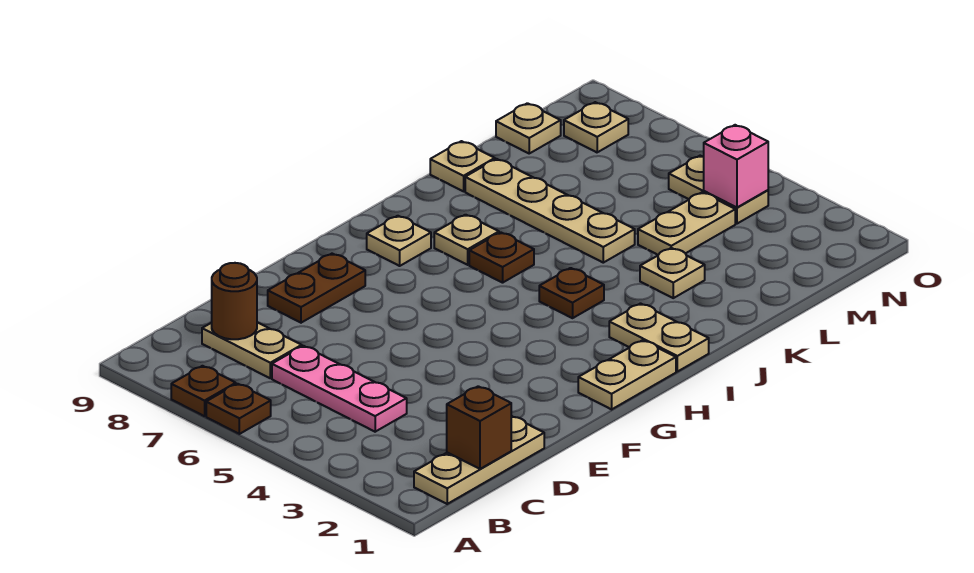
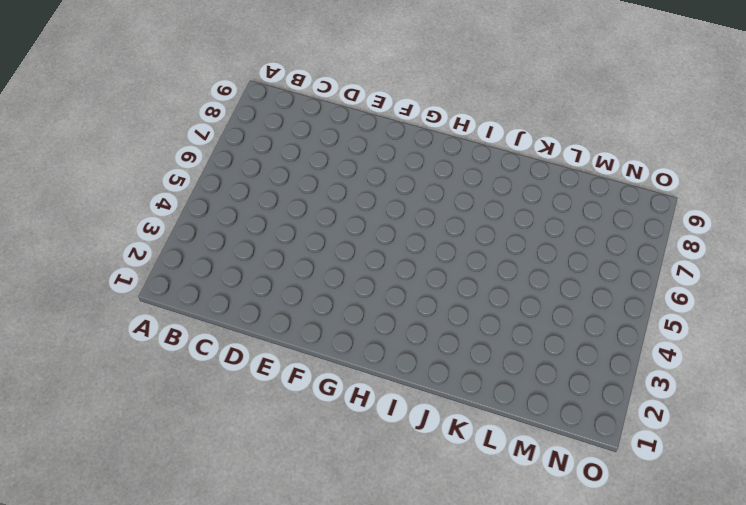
none -> brown 1x1 plate [206,384,271,434]
none -> brown 1x1 plate [171,366,236,416]
none -> tan 1x3 plate [414,416,544,504]

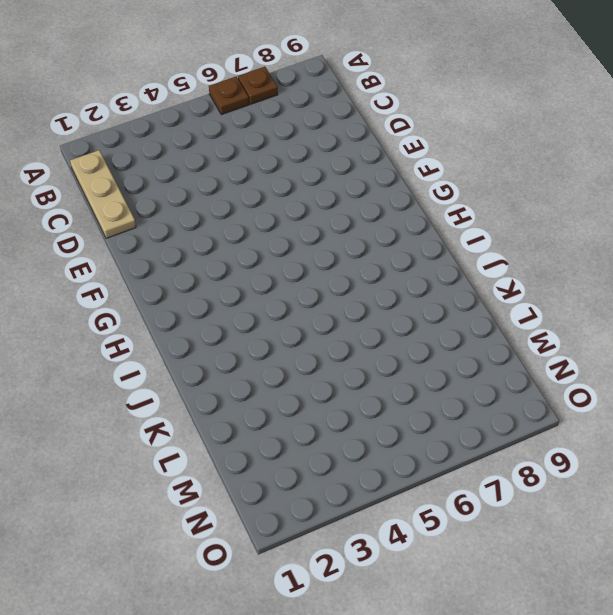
none -> pink 1x3 plate [272,346,407,432]
none -> tan 1x2 plate [202,322,302,378]
none -> brown 1x2 plate [268,254,365,323]

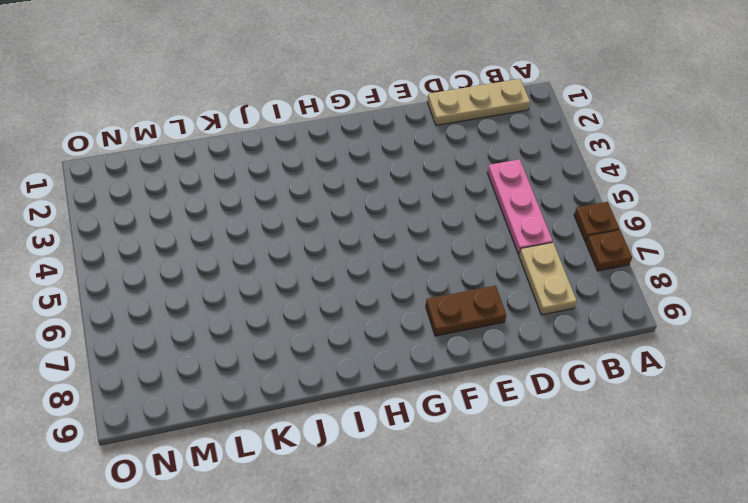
none -> tan 1x2 plate [578,340,676,409]
none -> tan 1x1 plate [367,216,431,266]
none -> tan 1x2 plate [609,304,709,372]

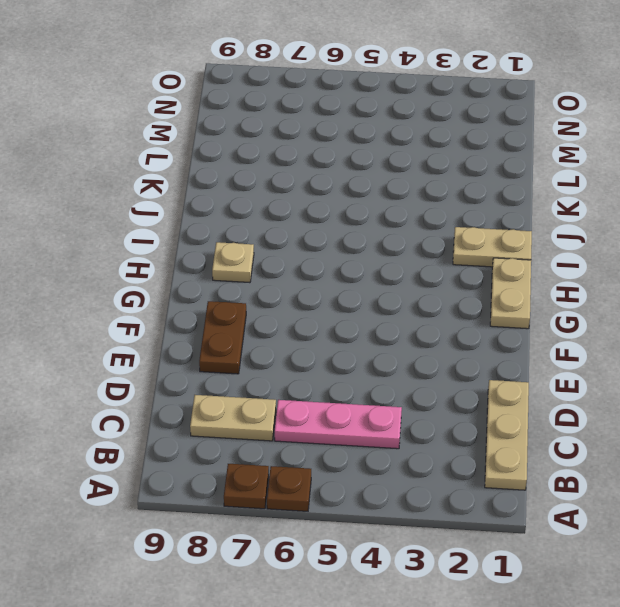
none -> brown 1x1 plate [539,268,604,318]
none -> brown 1x1 plate [469,232,534,283]
none -> tan 1x1 plate [434,215,499,265]

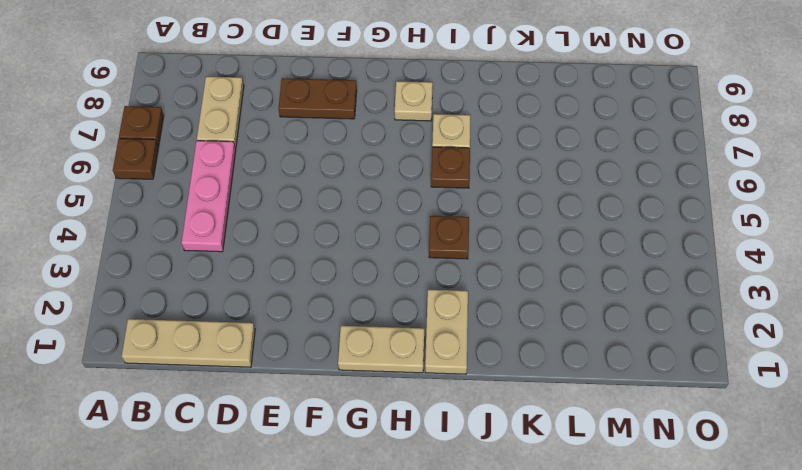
none -> tan 1x1 plate [640,248,705,298]
none -> tan 1x4 plate [465,159,635,263]
none -> tan 1x1 plate [430,141,495,191]

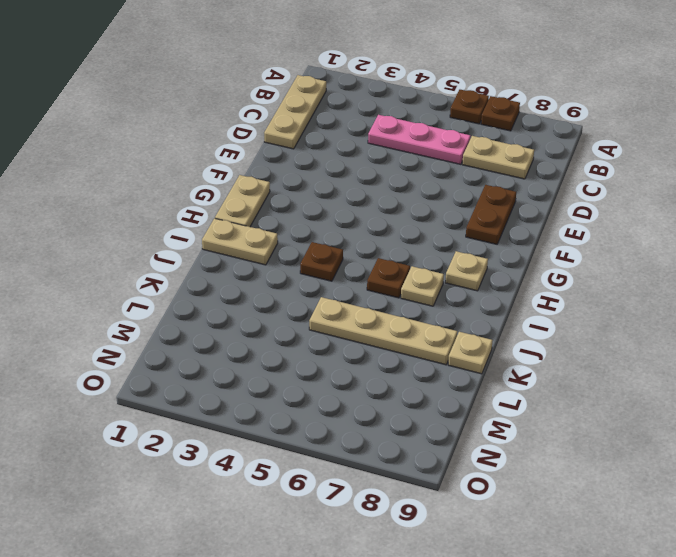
none -> tan 1x1 plate [640,248,705,298]
none -> tan 1x2 plate [638,192,735,255]
none -> tan 1x1 plate [496,103,561,153]

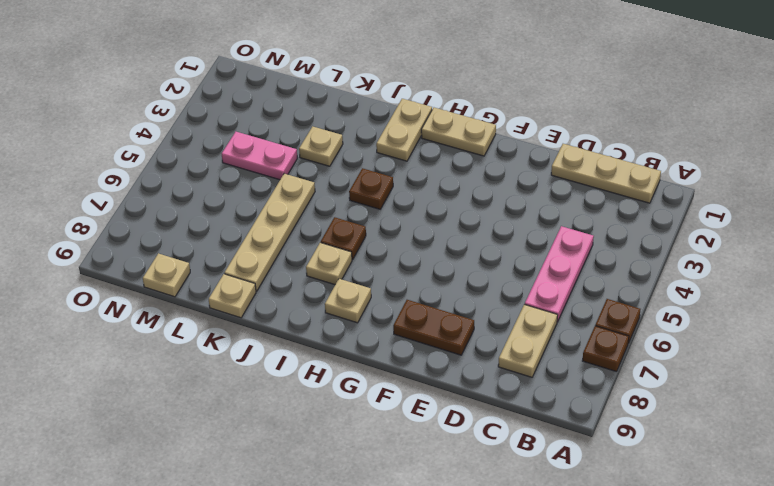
pink 1x2 plate [222,132,297,180] -> tan 1x2 plate [638,192,735,255]
none -> tan 1x2 plate [669,156,768,224]
none -> tan 1x1 plate [564,102,628,152]
none -> brown 1x1 brick [447,386,511,469]

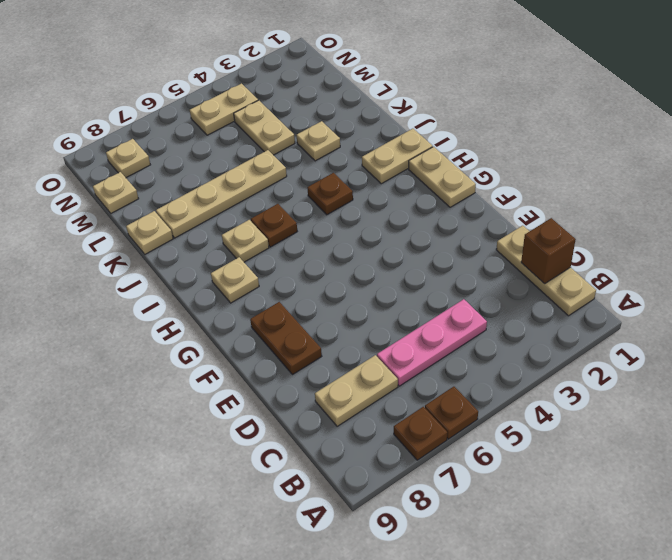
none -> brown 1x1 round brick [212,263,257,339]
none -> pink 1x1 brick [704,125,768,207]

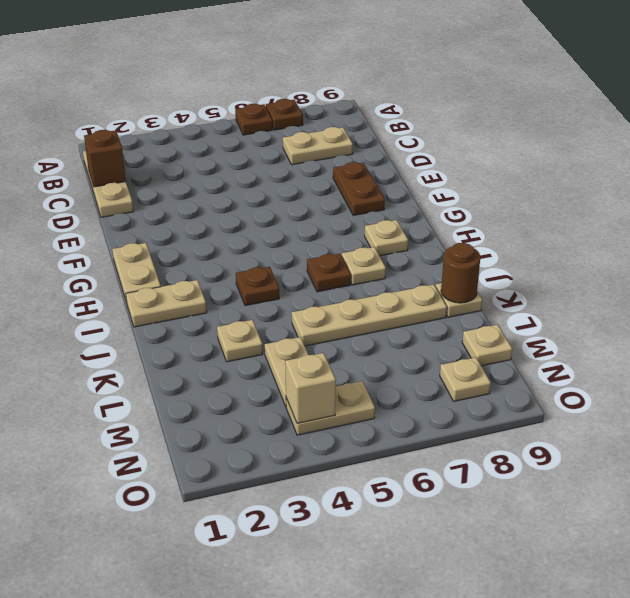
brown 1x1 round brick [441,243,481,303] -> brown 1x1 round brick moved to [212,263,257,339]
tan 1x1 brick [285,353,336,423] -> pink 1x1 brick [704,125,768,207]
none -> pink 1x3 plate [272,346,407,432]

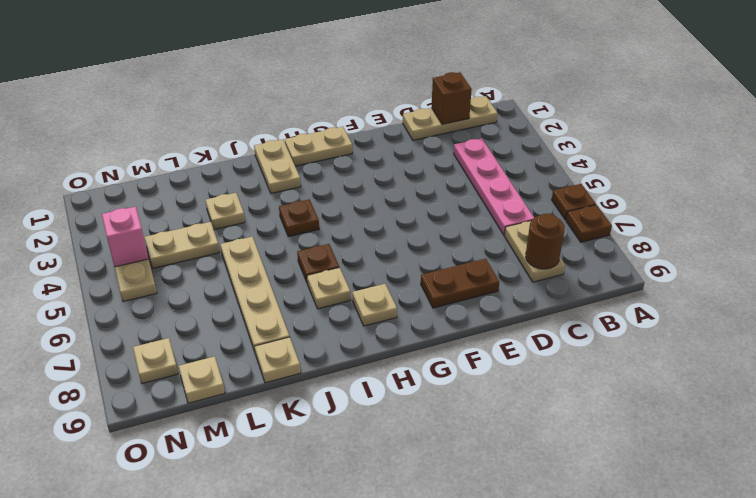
pink 1x4 plate [454,138,534,235] -> pink 1x3 plate [272,346,407,432]

